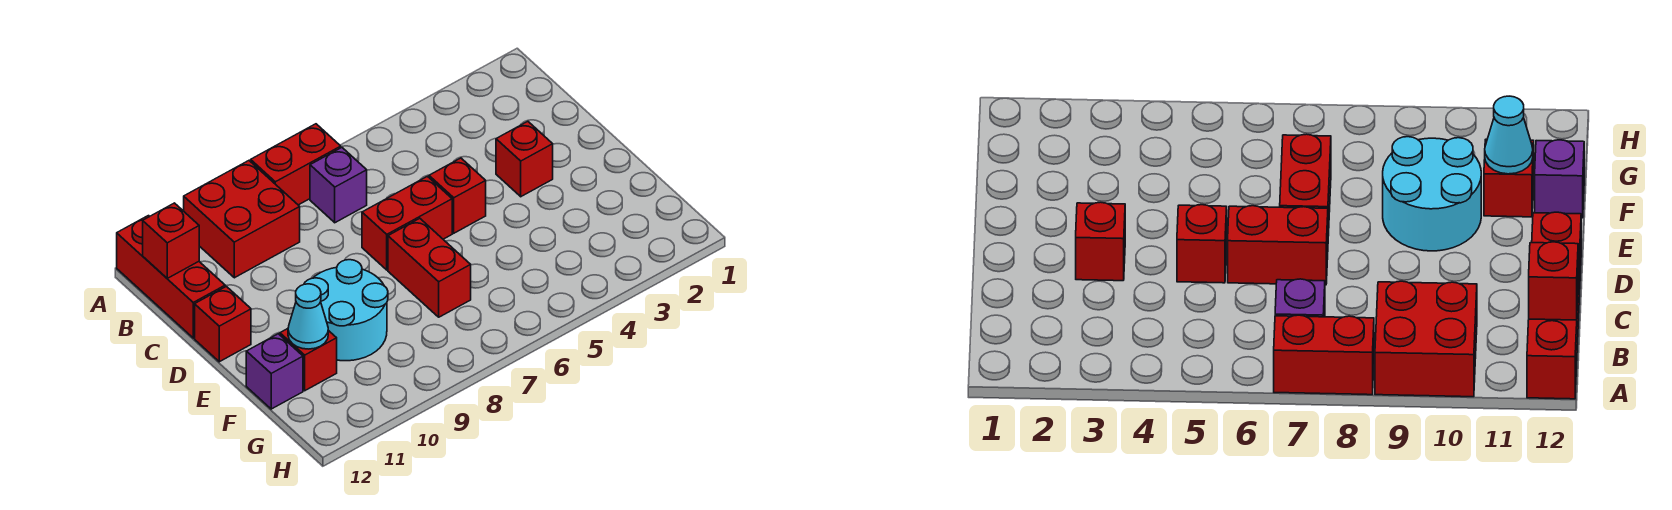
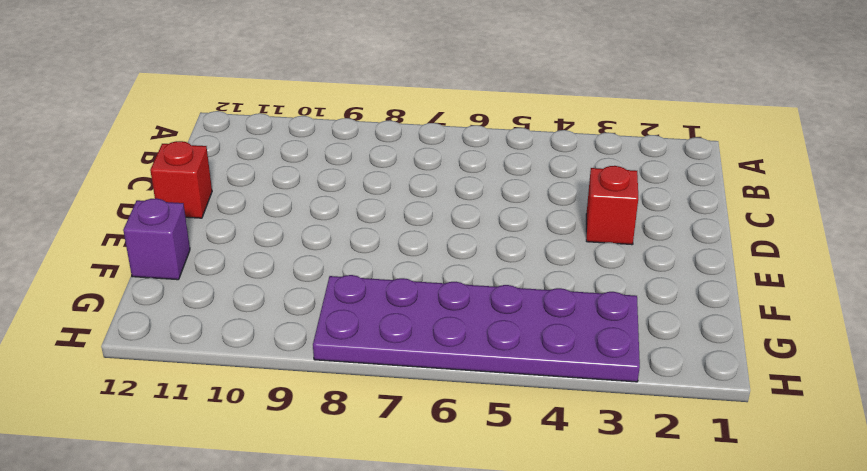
purple 2x6 plate [313,275,640,382] -> none
none -> red 1x2 brick [251,124,341,205]
none -> red 2x2 brick [184,161,300,278]
none -> red 1x3 brick [117,216,225,338]

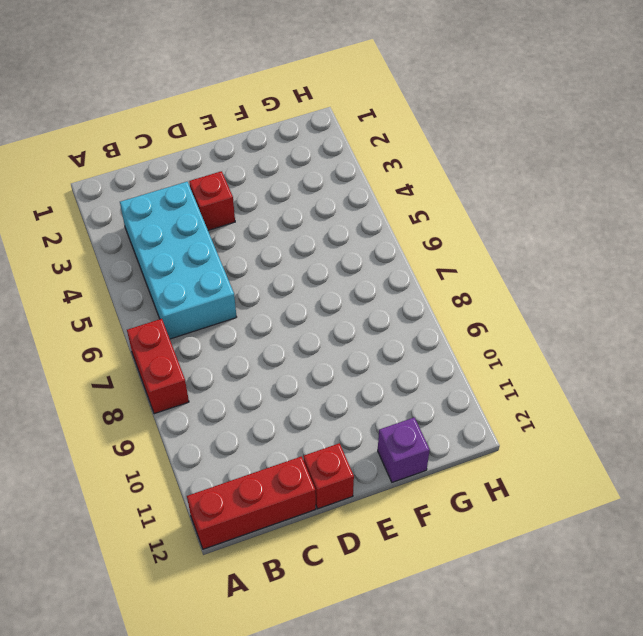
cyan 2x4 brick [120,182,236,339] -> none
none -> red 2x2 brick [184,161,300,278]
none -> purple 1x1 brick [310,148,367,223]
none -> red 1x1 brick [429,158,486,233]

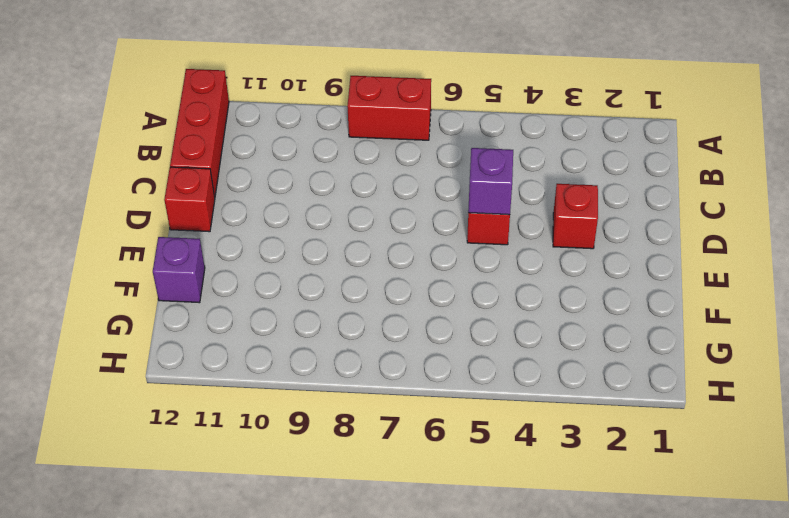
purple 1x1 brick [468,148,513,215] -> purple 1x1 brick moved to [310,148,367,223]
none -> red 2x2 brick [184,161,300,278]
none -> red 1x2 brick [362,176,452,270]
none -> red 1x2 brick [388,218,471,317]

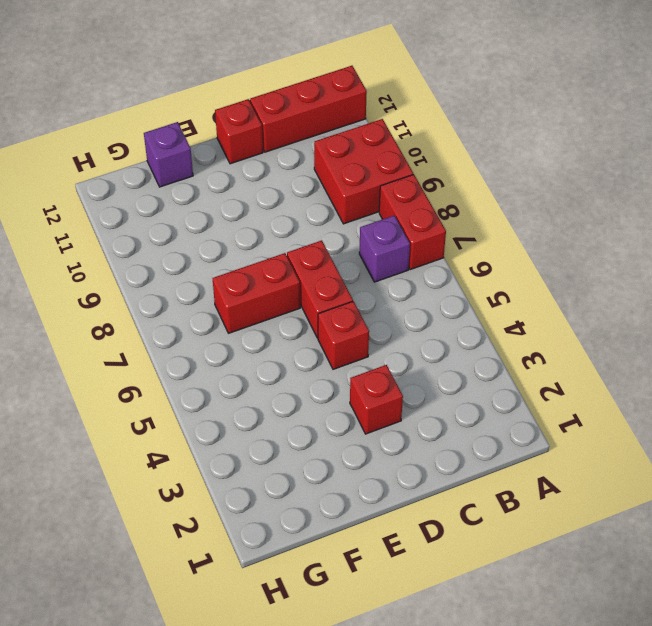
none -> cyan 2x2 round brick [304,260,388,361]
none -> red 1x1 brick [280,329,337,391]
none -> red 1x1 brick [143,203,199,278]

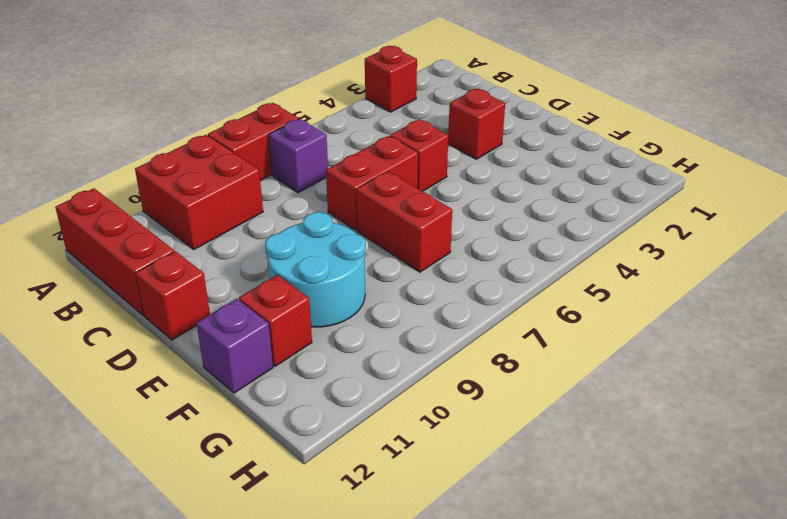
red 1x1 brick [365,46,417,112] -> red 1x1 brick moved to [143,203,199,278]
none -> cyan 1x1 cone [288,284,328,349]

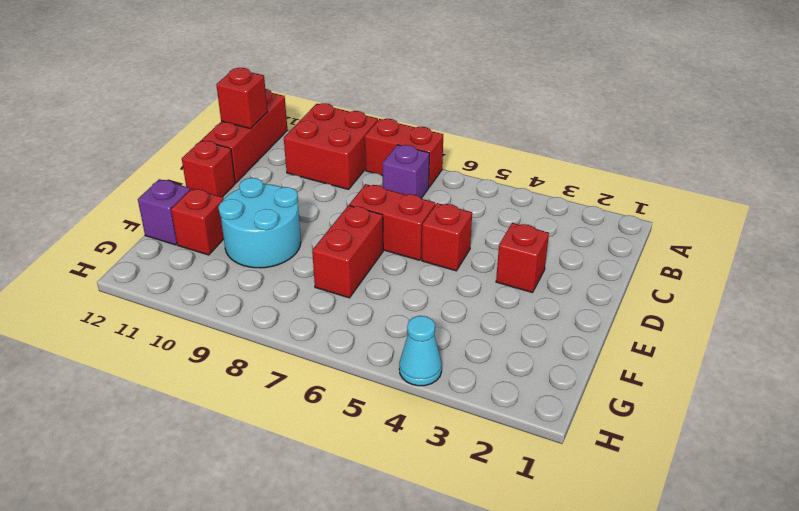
cyan 1x1 cone [399,316,442,386] -> cyan 1x1 cone moved to [288,284,328,349]

